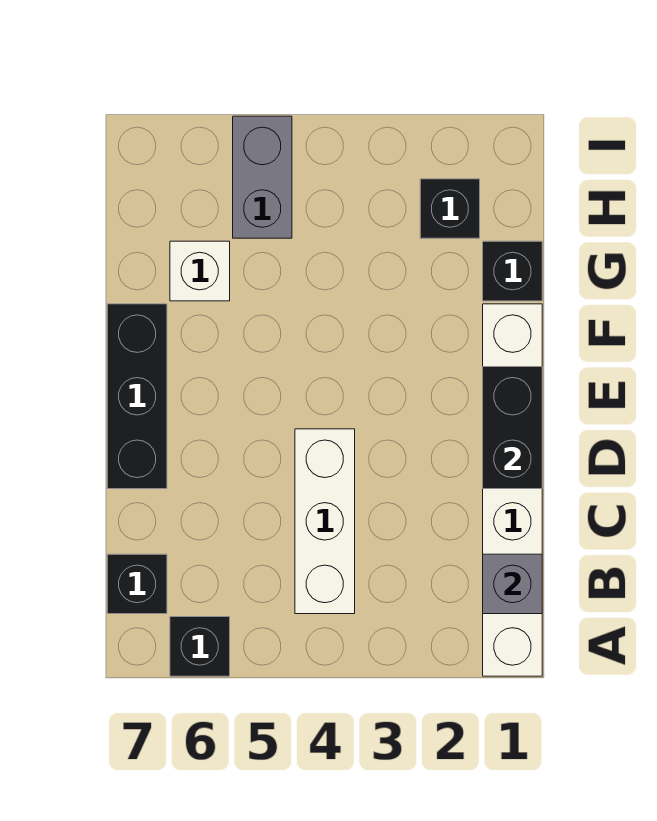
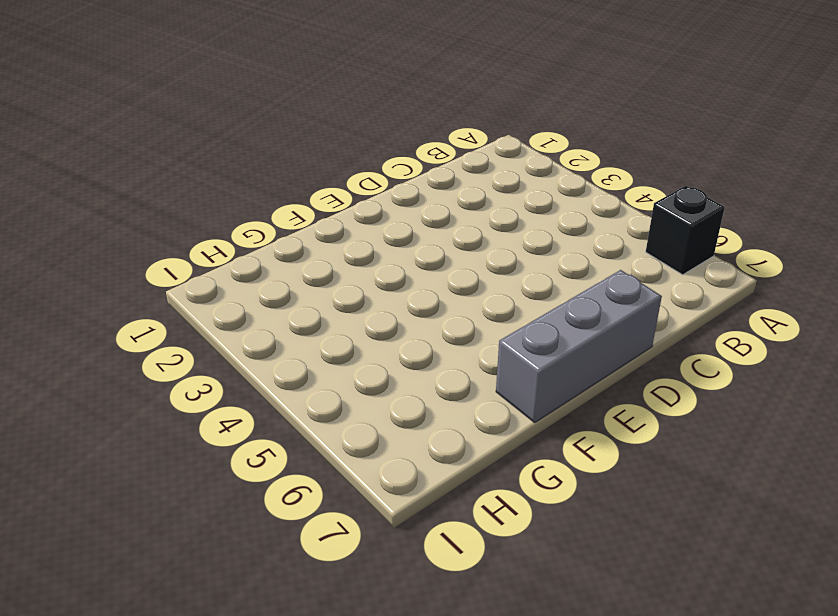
grey 1x3 brick [496,270,662,423] -> black 1x3 brick [107,304,167,489]
none -> white 1x6 brick [483,304,542,676]
none -> white 1x3 brick [295,429,355,614]

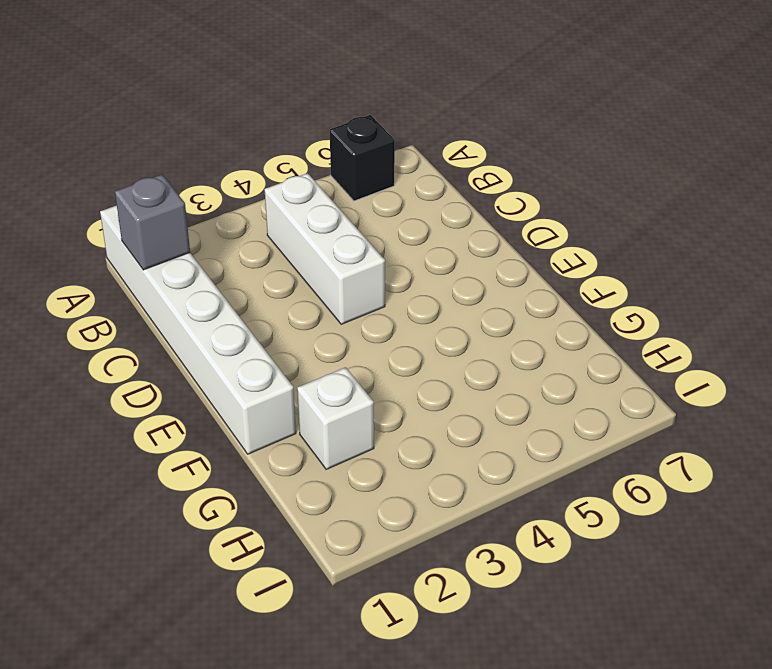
white 1x1 brick [297,367,374,469] -> white 1x1 brick moved to [170,241,230,301]
none -> black 1x1 brick [107,554,167,614]
none -> black 1x3 brick [107,304,167,489]

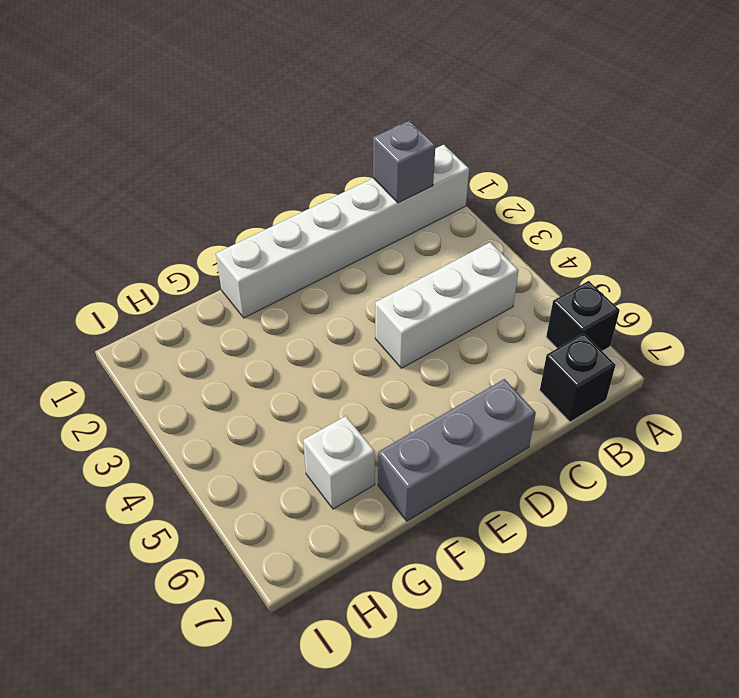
grey 1x3 brick [378,379,536,521] -> black 1x3 brick [107,304,167,489]
none -> black 1x1 brick [483,241,542,301]
none -> black 1x1 brick [420,179,480,238]

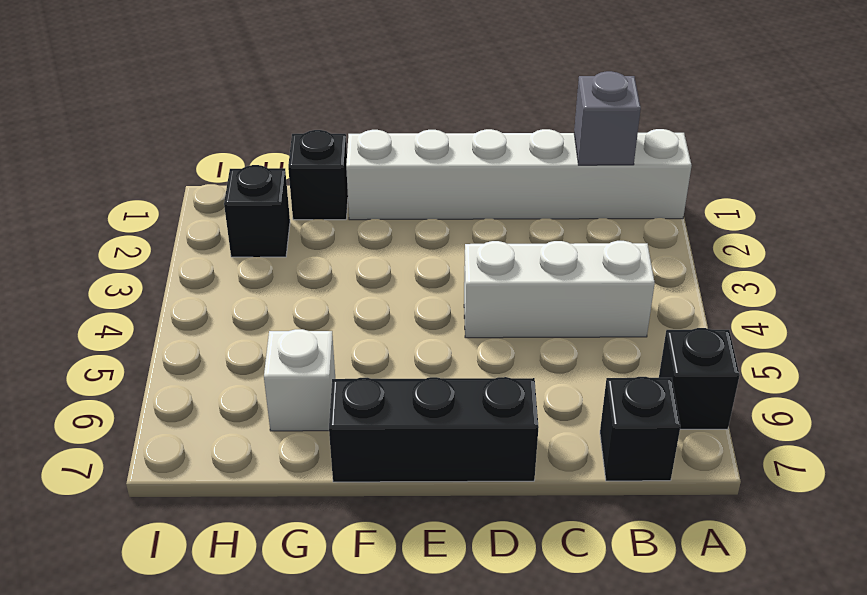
none -> grey 1x2 brick [233,116,292,238]
none -> black 1x2 brick [483,367,542,489]

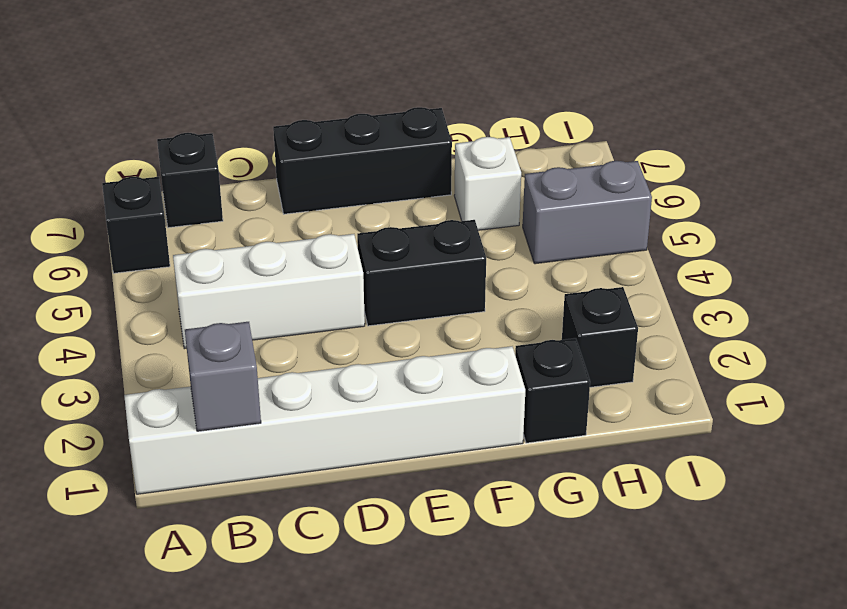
black 1x2 brick [357,220,486,326] -> black 1x2 brick moved to [483,367,542,489]

